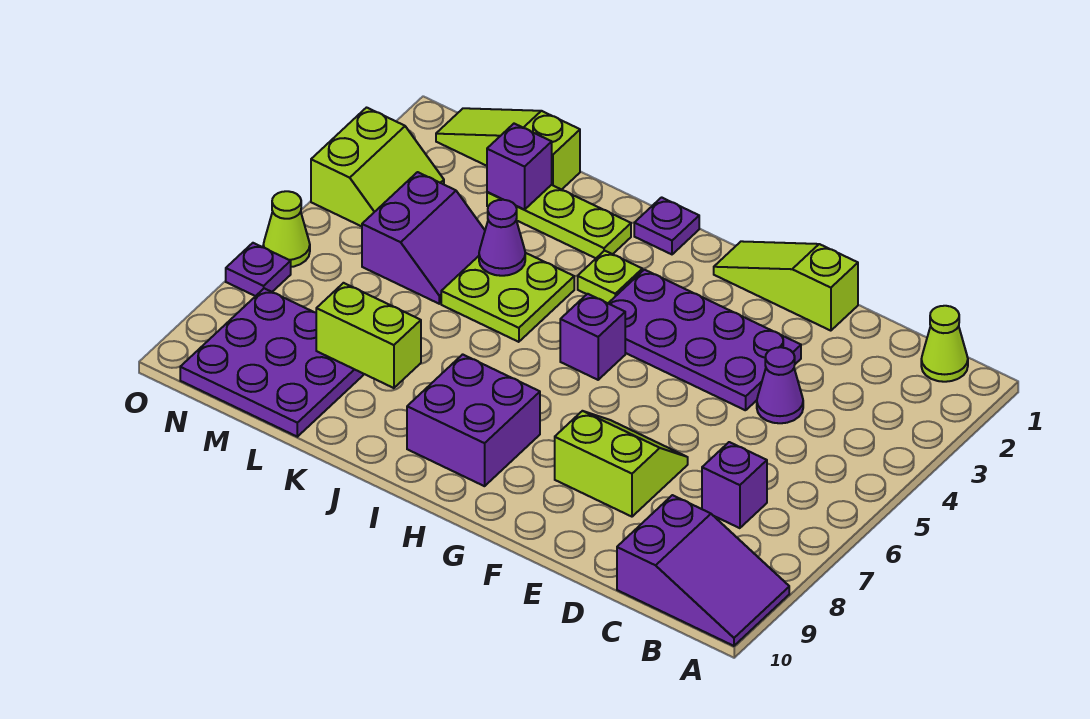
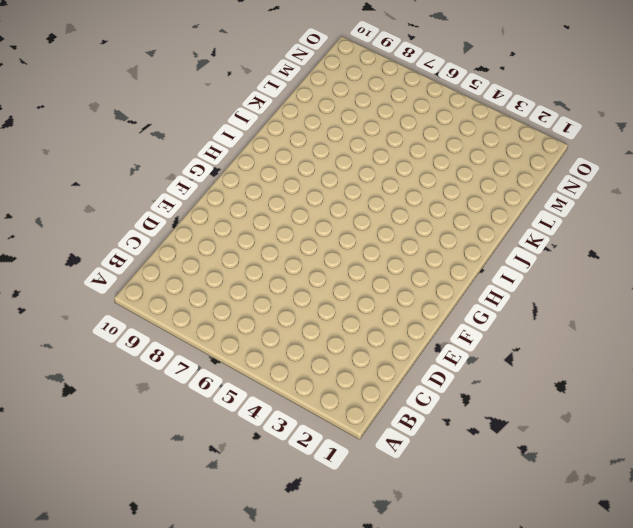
none -> purple 2x3 slope [617,495,789,646]
none -> lime 1x1 cone [921,306,968,382]
none -> purple 1x1 brick [702,442,767,528]

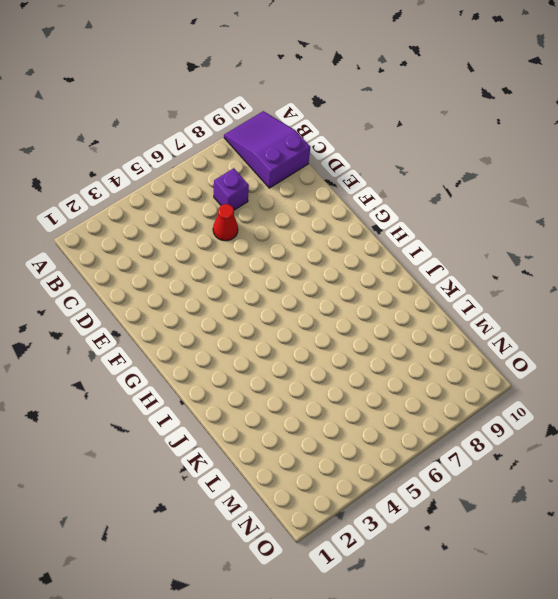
red 1x1 cone [213,204,238,241] -> none
none -> lime 1x1 cone [921,306,968,382]
none -> purple 1x1 cone [757,347,803,423]
none -> lime 1x3 slope [714,241,858,331]

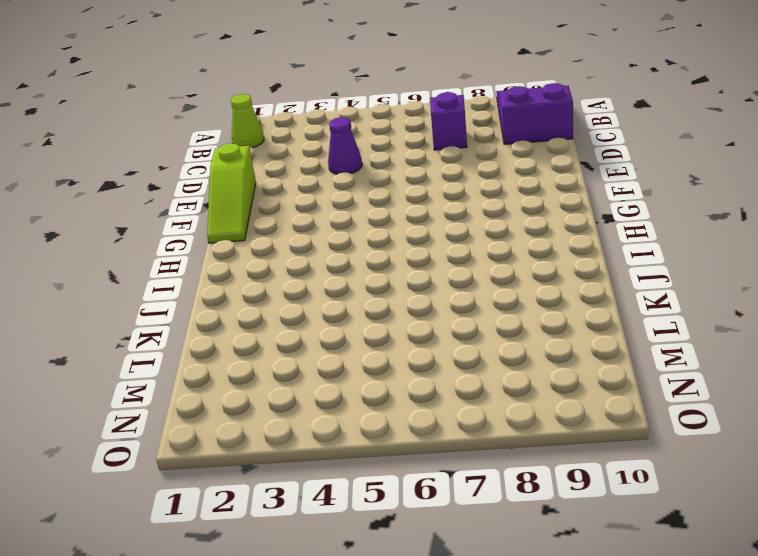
none -> purple 2x4 plate [608,270,801,410]
none -> lime 2x2 slope [555,411,688,517]
none -> purple 1x1 brick [560,294,625,380]

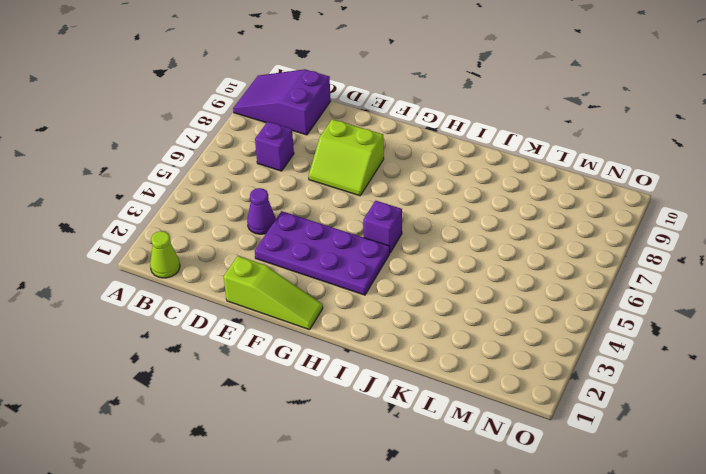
none -> purple 2x2 brick [407,354,540,486]
none -> purple 1x1 plate [634,197,699,254]
none -> lime 1x1 plate [578,251,642,303]

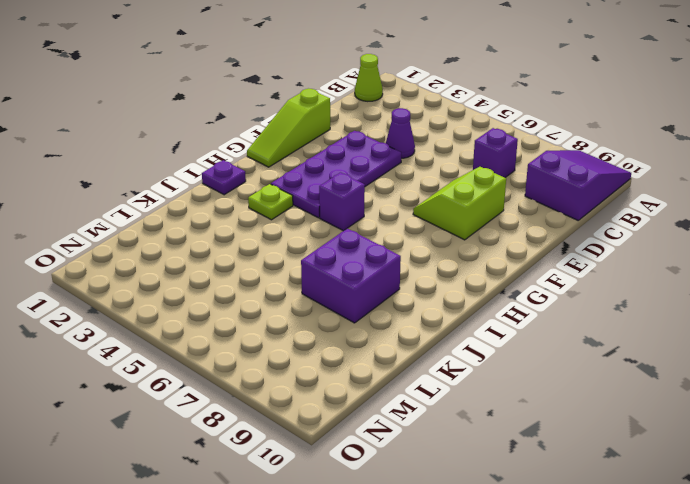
purple 2x2 brick [301,228,401,323] -> purple 2x2 brick moved to [407,354,540,486]
none -> lime 1x3 plate [487,185,631,258]
none -> lime 2x2 plate [441,253,574,342]
none -> lime 1x3 slope [436,108,580,190]

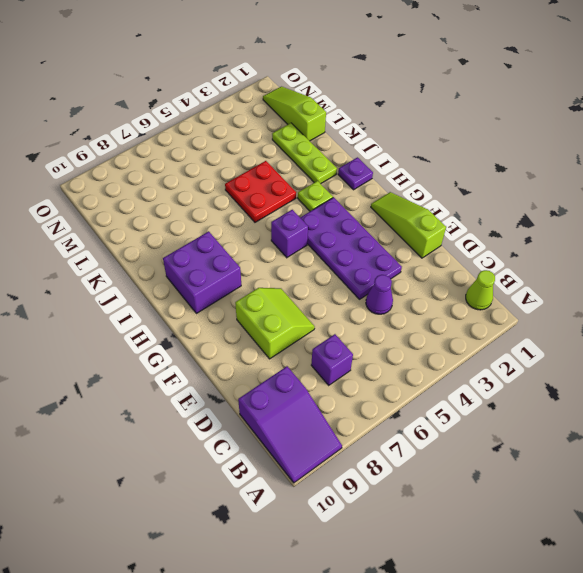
red 2x2 plate [225,161,296,222] -> lime 2x2 plate [441,253,574,342]
none -> purple 2x2 slope [362,172,485,304]
none -> purple 3x3 plate [180,288,364,437]
none -> lime 2x2 slope [311,108,444,226]

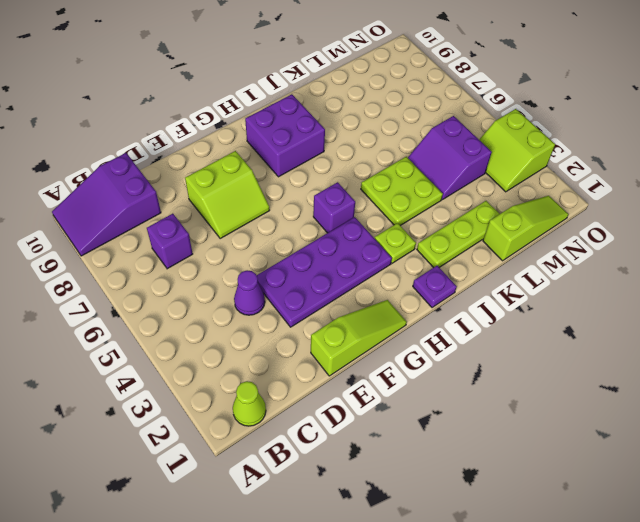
none -> purple 3x3 plate [180,288,364,437]
none -> lime 1x1 cone [263,191,310,267]
none -> purple 1x1 plate [226,243,291,296]

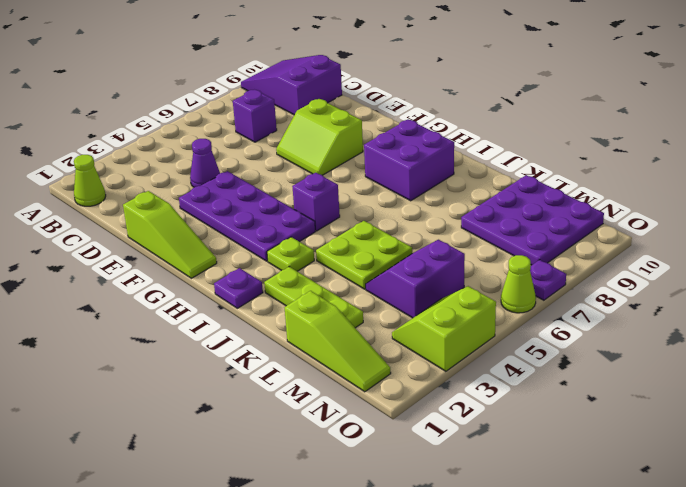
none -> purple 1x1 cone [479,200,525,276]
none -> lime 1x2 brick [316,283,421,388]
none -> purple 1x1 brick [487,124,552,210]

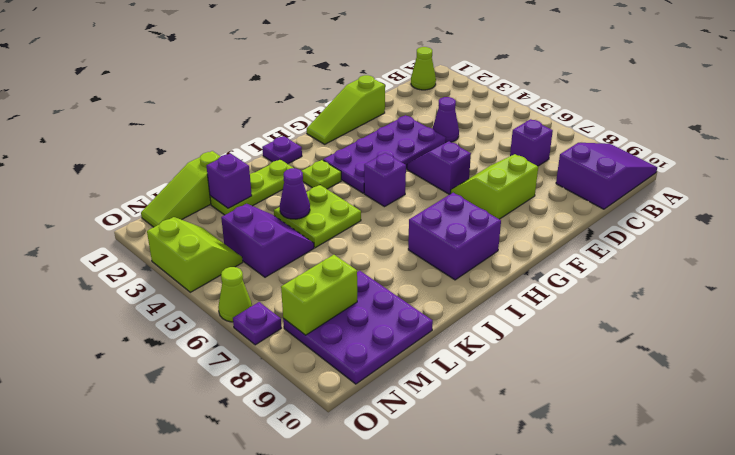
purple 1x2 slope [407,141,471,194] -> none
lime 1x2 brick [281,255,357,335] -> lime 1x2 brick moved to [316,283,421,388]

